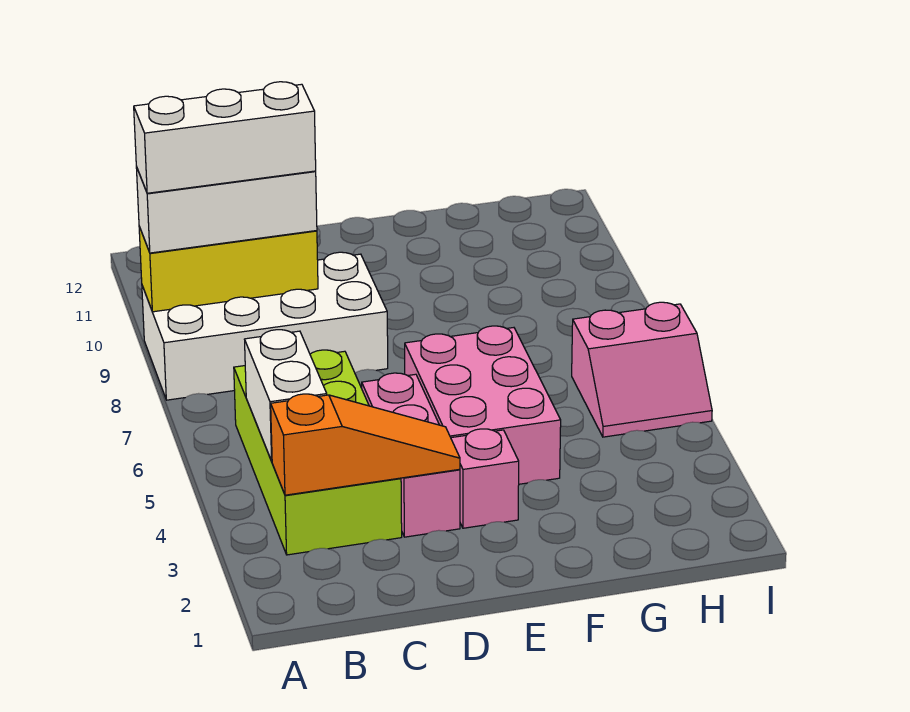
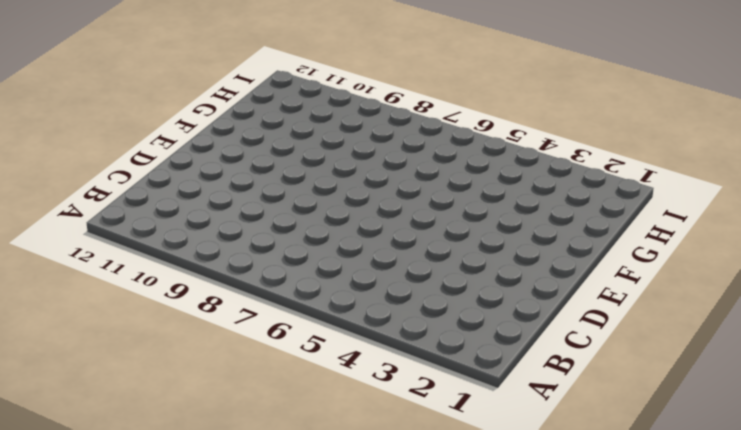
none -> white 2x4 brick [142,252,388,400]
none -> lime 2x4 brick [234,350,402,555]

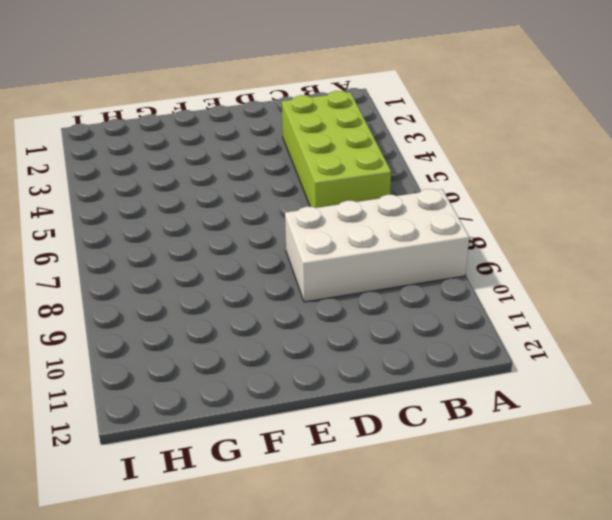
none -> pink 1x3 brick [362,373,460,537]
none -> pink 1x1 brick [451,429,519,528]

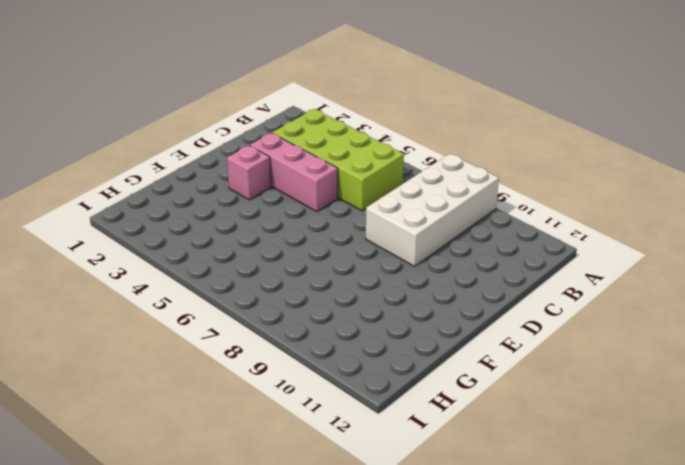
none -> pink 2x3 brick [405,326,561,484]
none -> pink 2x2 slope [572,302,712,437]

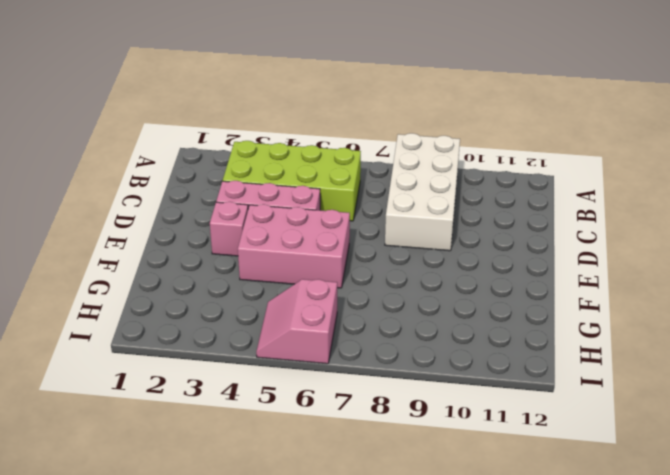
none -> yellow 1x3 brick [139,227,318,312]
none -> orange 1x3 slope [271,394,460,495]

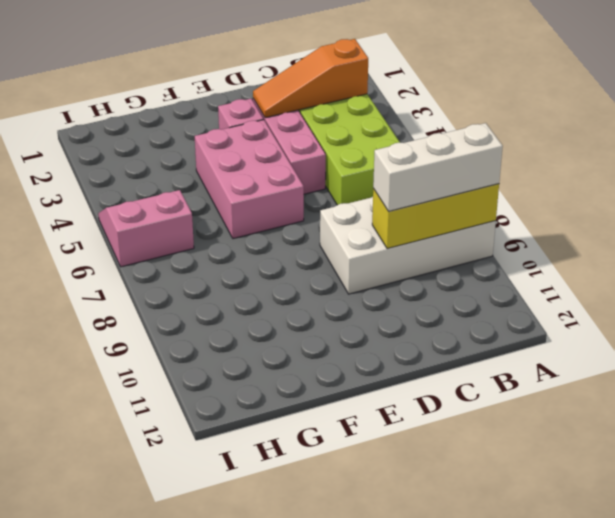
none -> white 1x2 brick [245,330,327,461]
none -> white 1x3 brick [134,82,316,193]

